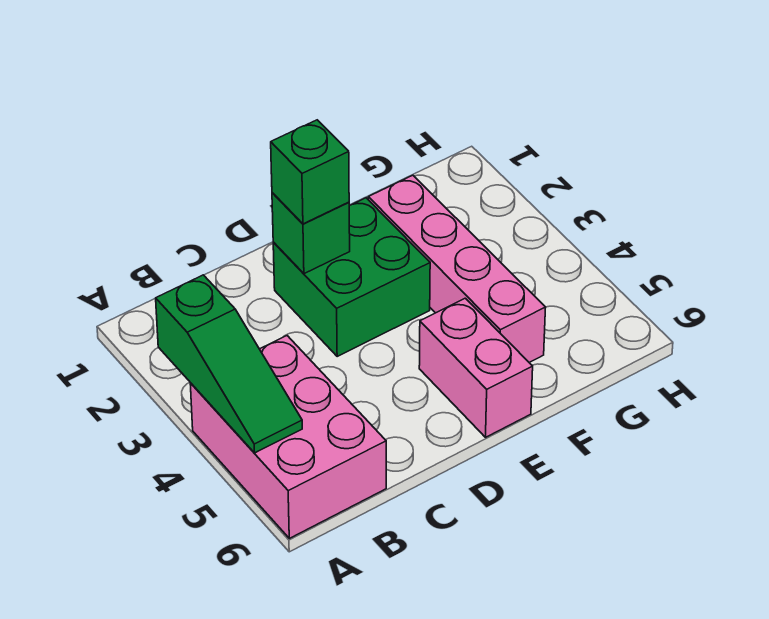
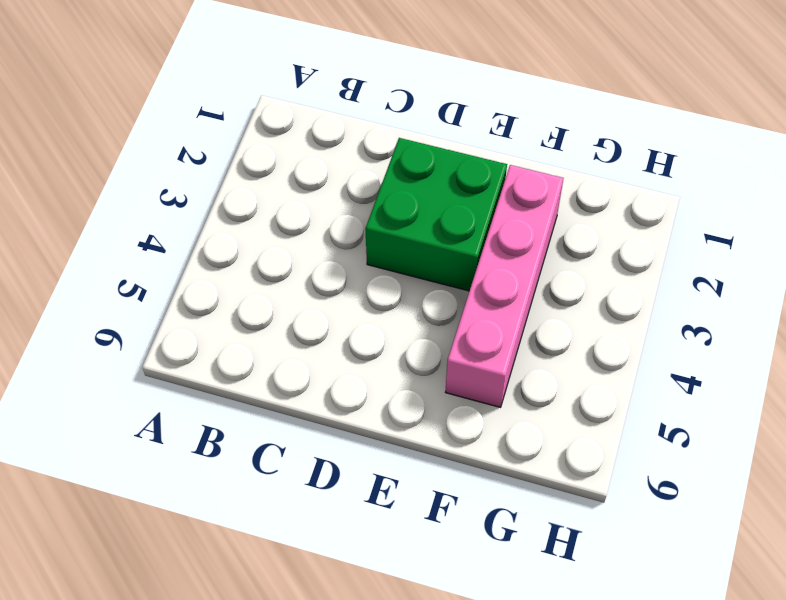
none -> pink 2x3 brick [190,336,386,538]
none -> pink 1x2 brick [419,298,533,437]

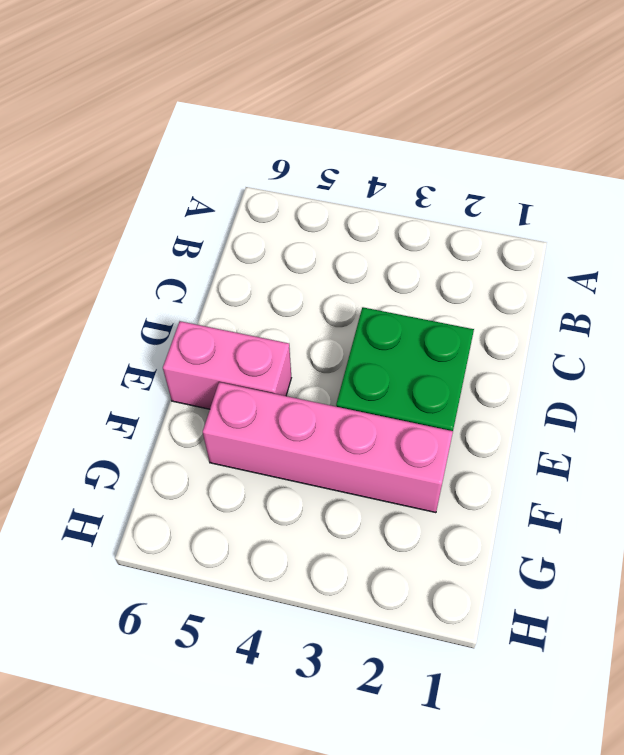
none -> pink 2x3 brick [190,336,386,538]
none -> green 1x3 slope [156,275,302,453]

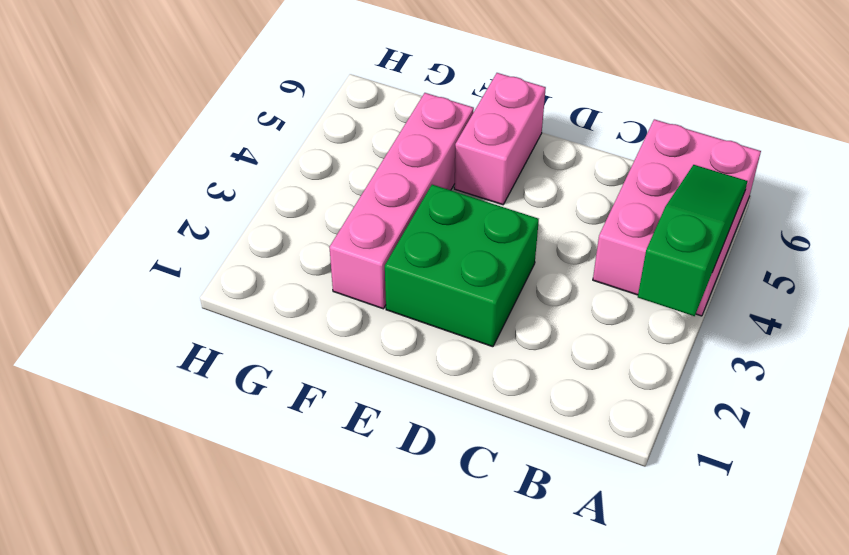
none -> green 1x1 brick [272,193,350,274]
none -> green 1x1 brick [271,120,349,224]

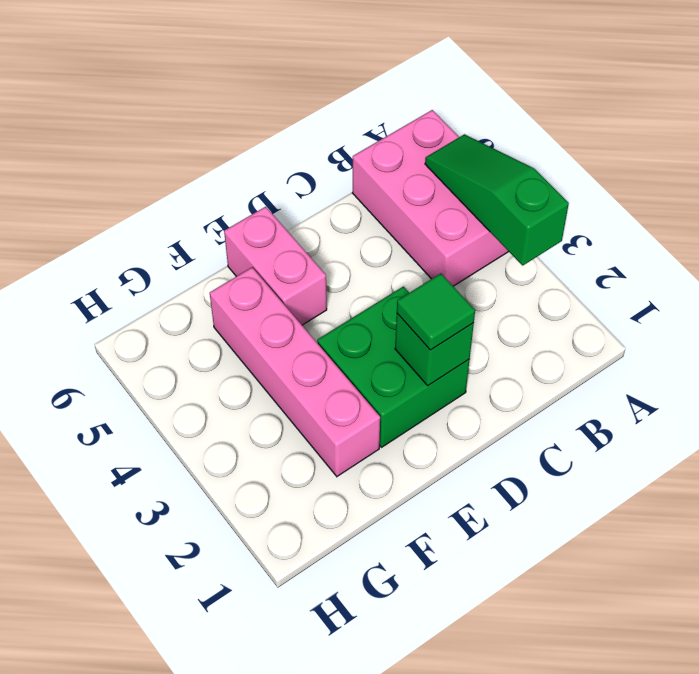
green 1x1 tile [397,273,475,350] -> green 1x1 brick [271,120,349,224]

